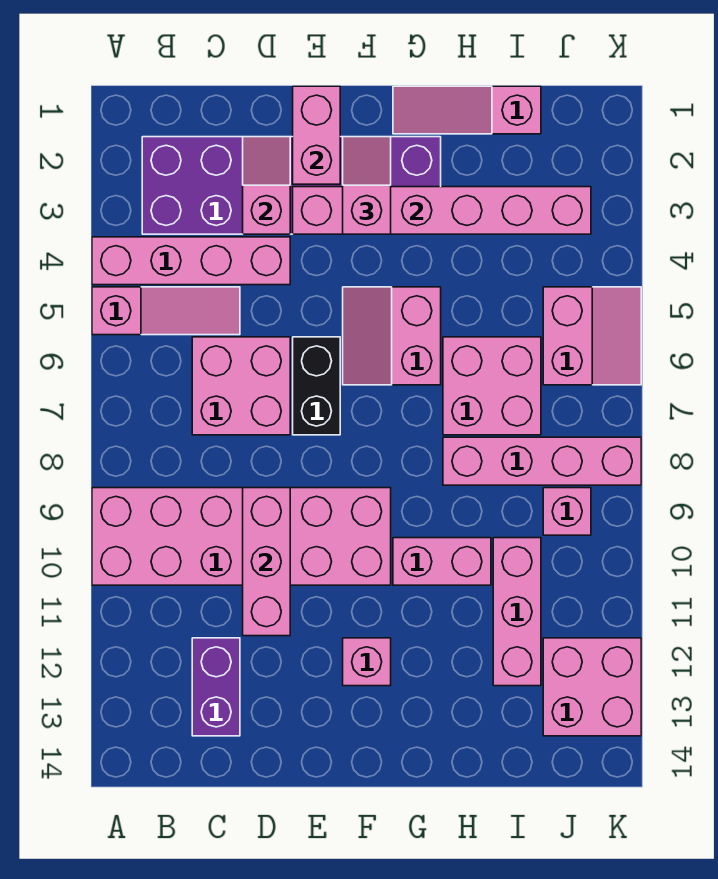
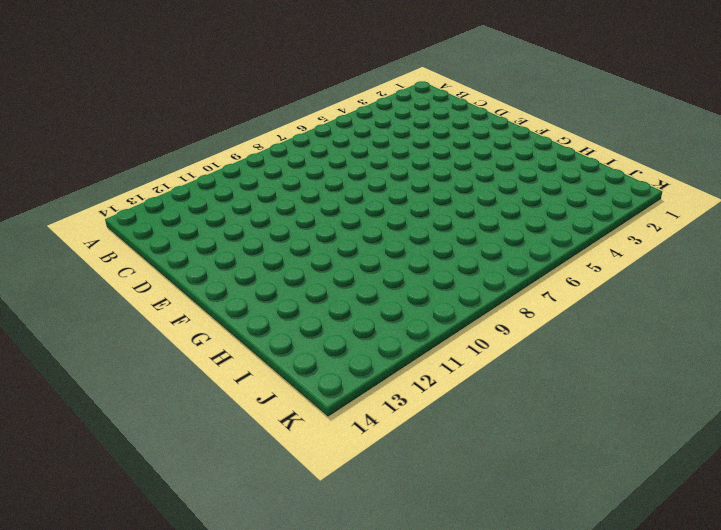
none -> pink 1x4 brick [92,237,290,285]
none -> pink 1x3 slope [92,287,240,335]
none -> pink 2x6 brick [92,488,391,585]

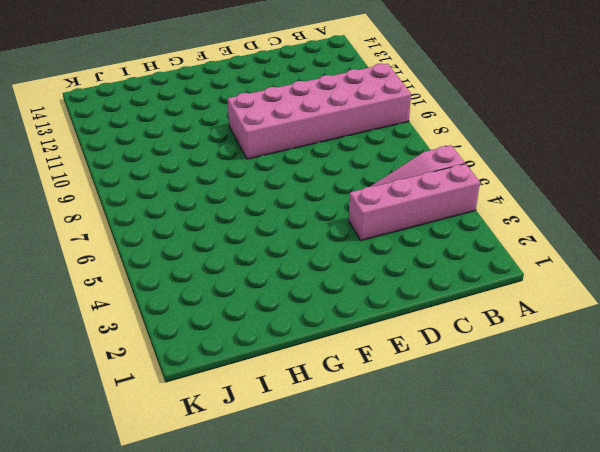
none -> purple 2x6 brick [142,137,441,234]
none -> pink 2x2 brick [192,337,290,435]
none -> purple 1x2 brick [192,638,240,736]

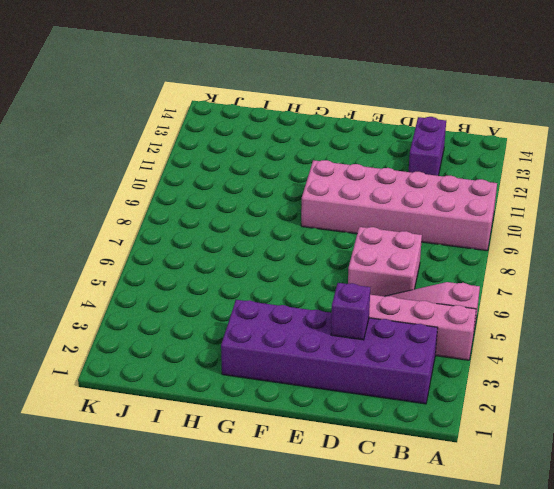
purple 1x1 brick [331,283,370,340] -> pink 1x2 slope [243,137,290,234]
none -> black 1x2 brick [293,337,340,435]
none -> pink 2x2 slope [343,287,441,385]
none -> pink 1x1 brick [343,638,391,686]

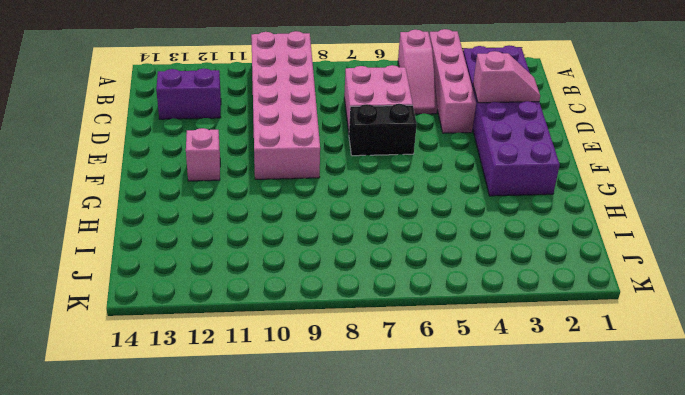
none -> pink 2x2 slope [343,287,441,385]
none -> pink 1x3 slope [393,86,541,134]
none -> pink 1x2 brick [393,538,491,585]

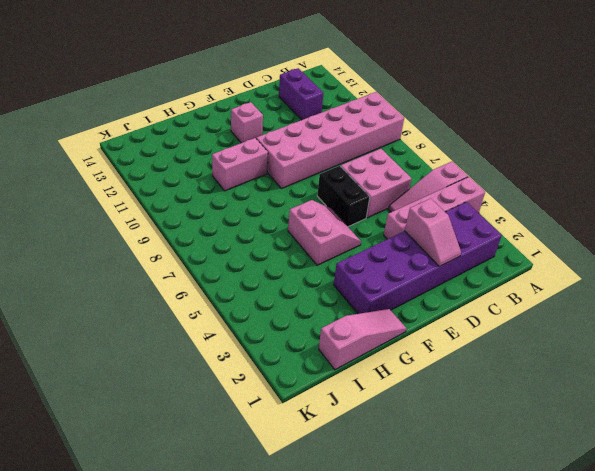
none -> pink 2x2 brick [443,337,541,435]
none -> pink 1x4 brick [443,437,641,485]
none -> pink 1x3 brick [493,538,541,686]

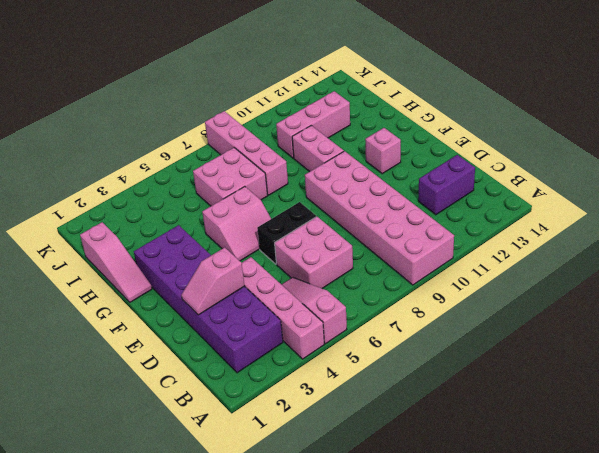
none -> pink 2x2 slope [543,287,641,385]
none -> pink 1x1 brick [543,488,591,535]
none -> pink 2x2 brick [543,638,641,736]

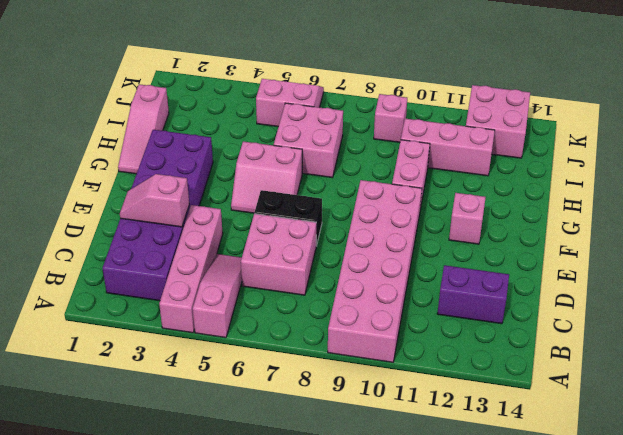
none -> pink 1x4 brick [443,437,641,485]
none -> pink 1x3 brick [243,488,290,636]
none -> pink 1x2 brick [293,86,340,184]

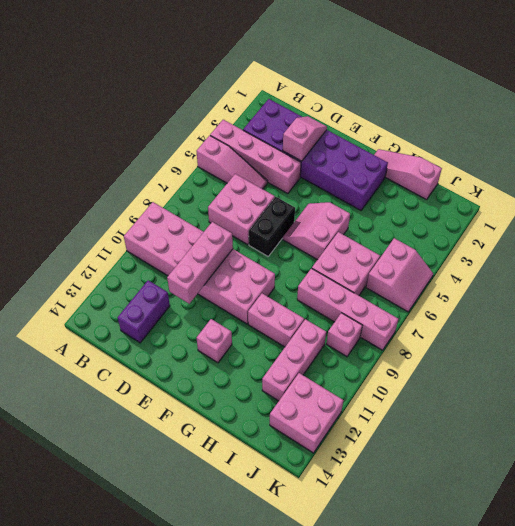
none -> pink 1x2 brick [293,86,340,184]
none -> pink 1x6 brick [293,187,591,234]
none -> pink 1x2 slope [343,137,391,234]

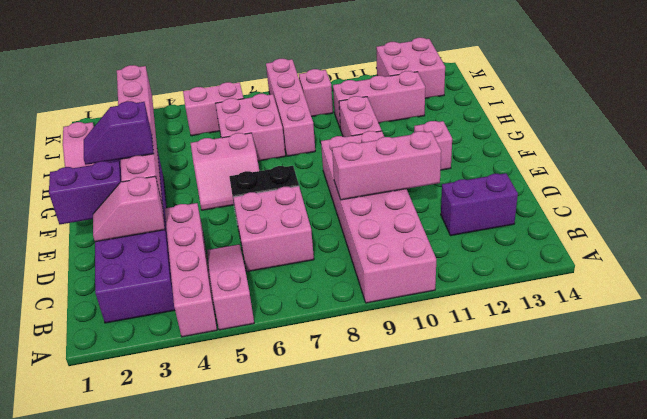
purple 1x2 brick [49,161,122,224] -> pink 1x2 brick [293,86,340,184]
purple 1x2 slope [84,101,154,165] -> pink 1x2 slope [343,137,391,234]

